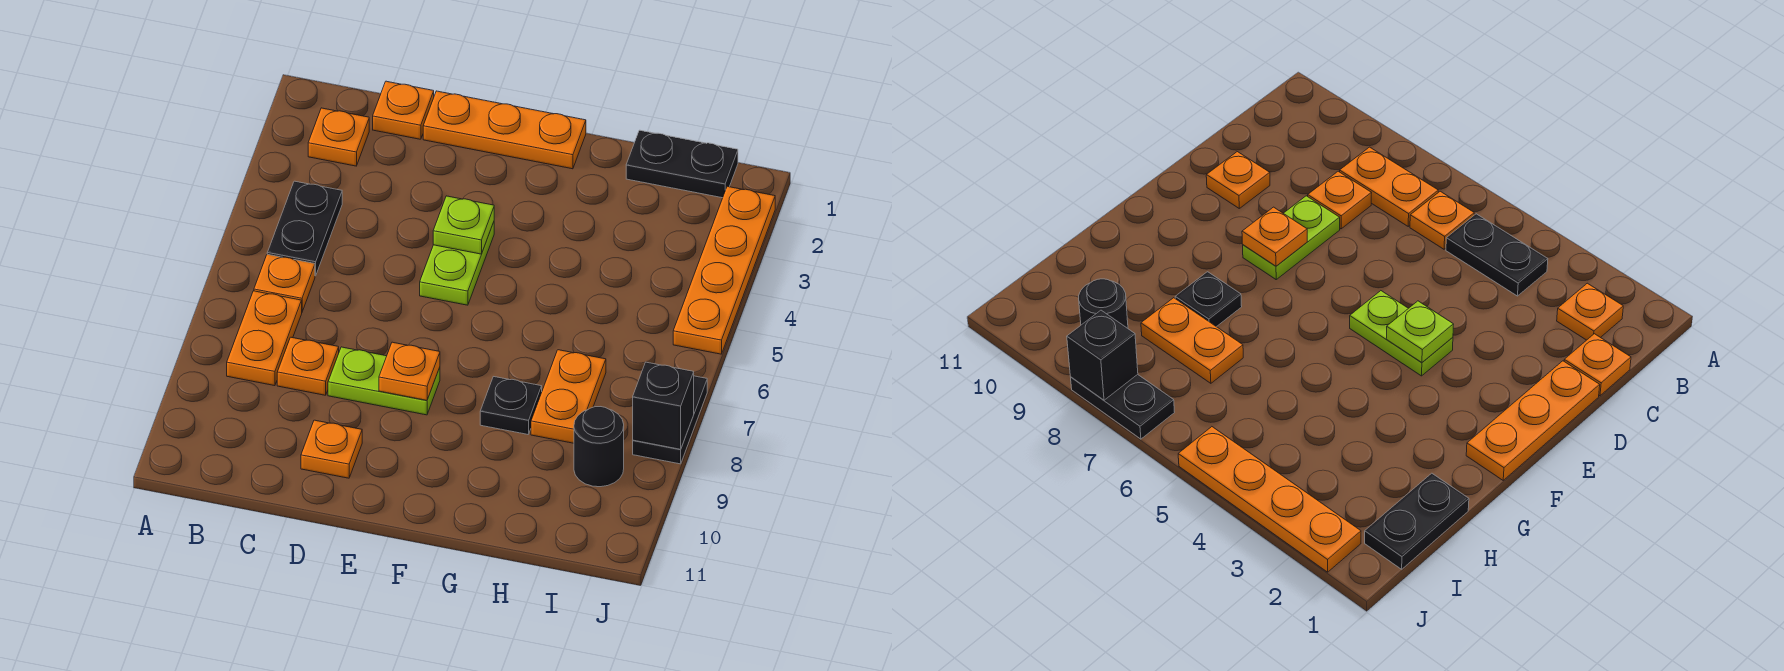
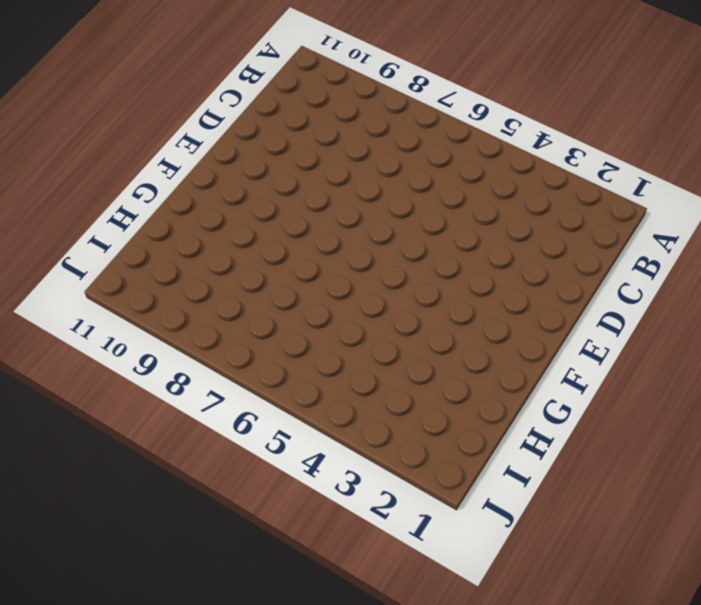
none -> orange 1x1 plate [308,108,369,166]
none -> black 1x2 plate [267,181,342,276]
none -> orange 1x1 plate [254,254,315,311]

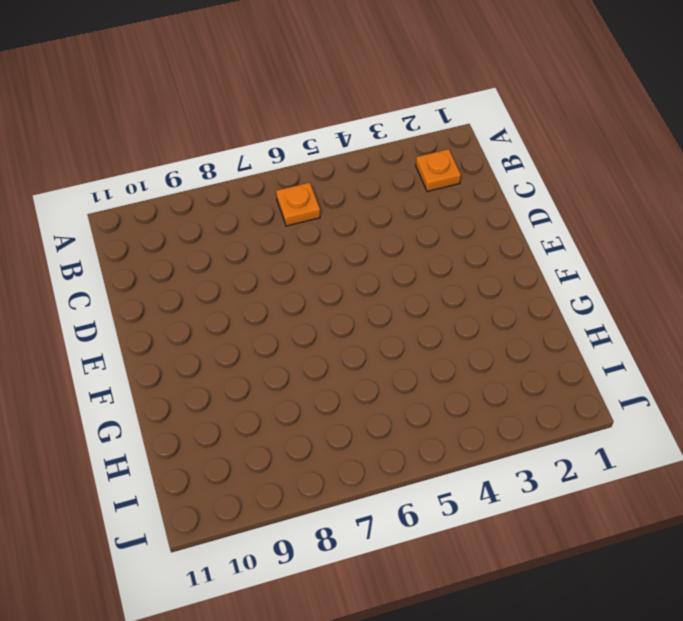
none -> black 1x2 plate [267,181,342,276]
none -> orange 1x2 plate [227,291,302,386]
none -> orange 1x1 plate [373,81,434,139]

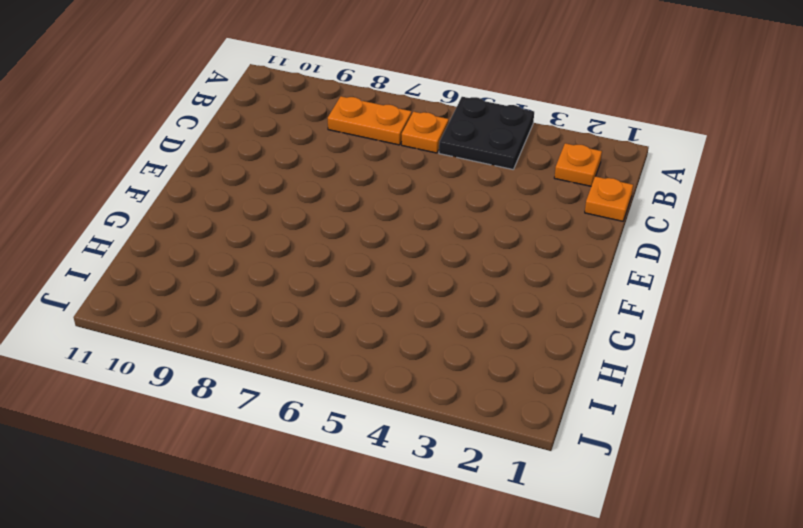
black 2x2 plate [439,97,534,169] -> black 1x2 plate [267,181,342,276]
none -> orange 1x1 plate [277,337,339,395]
none -> orange 1x3 plate [423,91,586,169]
none -> lime 1x2 plate [328,347,440,415]

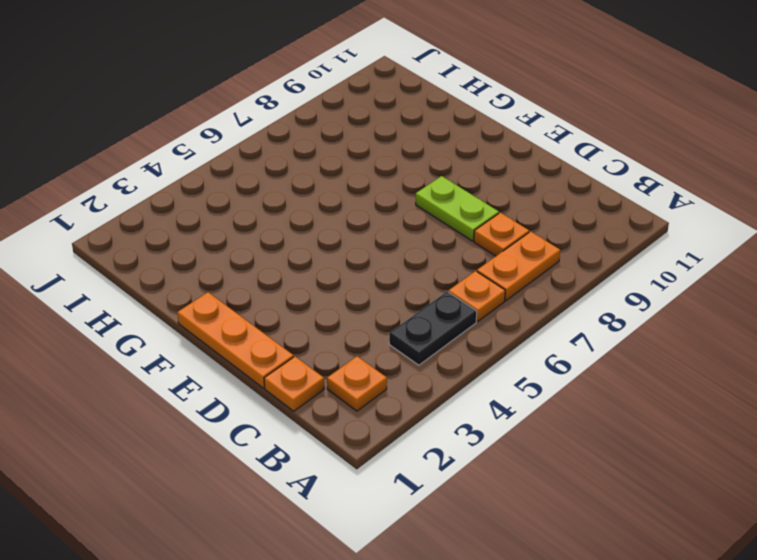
none -> orange 1x1 plate [301,420,362,478]
none -> lime 1x2 plate [420,222,494,305]
none -> black 1x1 plate [480,377,542,434]

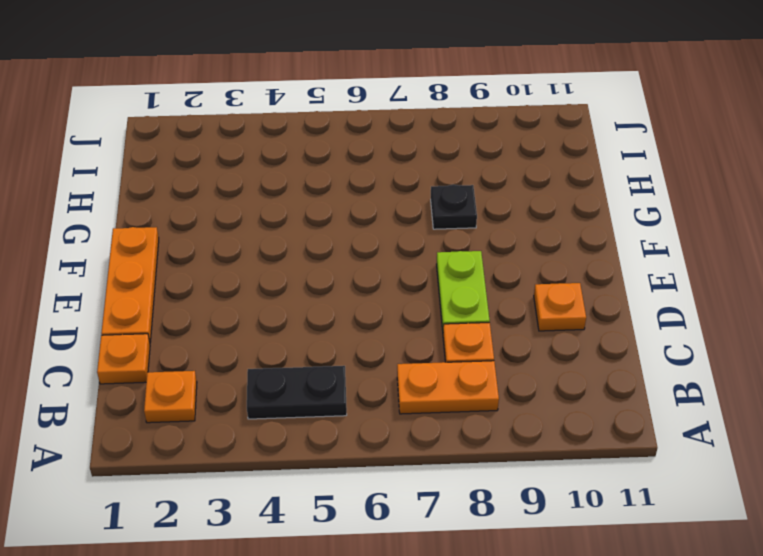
none -> orange 1x1 plate [254,254,315,311]
none -> lime 1x2 plate [420,222,494,305]
none -> black 1x2 plate [626,130,738,198]

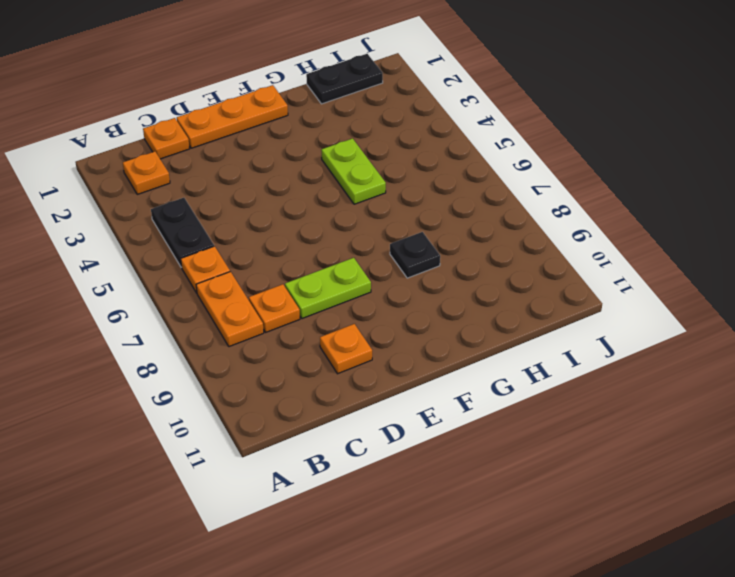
lime 1x2 plate [321,138,386,204] -> lime 1x2 plate moved to [420,222,494,305]
none -> orange 1x2 plate [531,350,606,443]
none -> black 1x1 round brick [574,407,624,487]
none -> orange 1x4 plate [673,186,775,354]

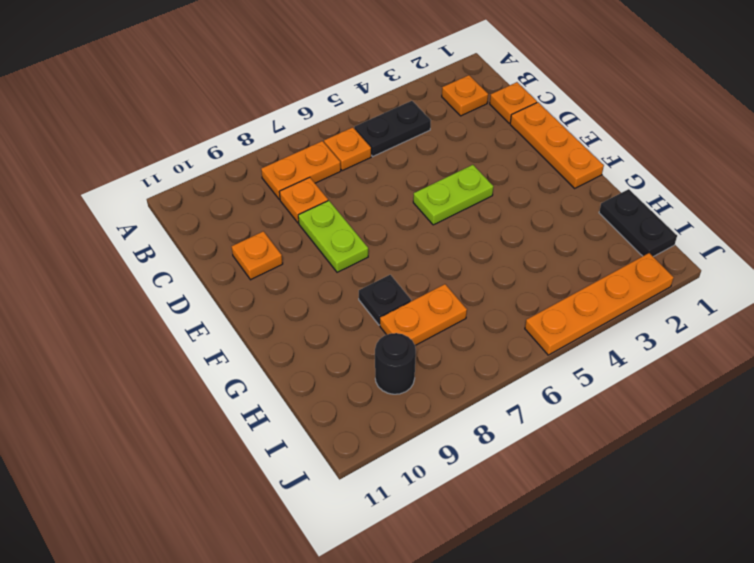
none -> black 1x2 plate [633,376,707,464]
none -> lime 1x1 plate [433,196,494,254]
none -> orange 1x1 plate [379,342,440,400]

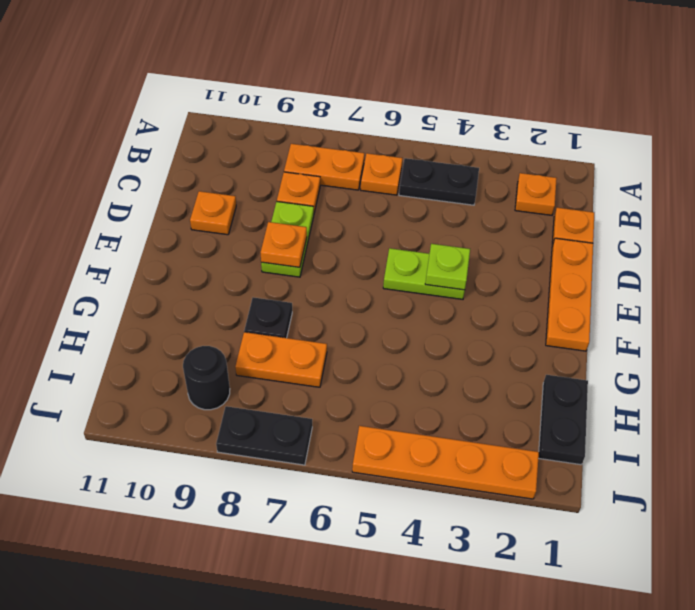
none -> black 1x1 brick [633,362,694,449]

